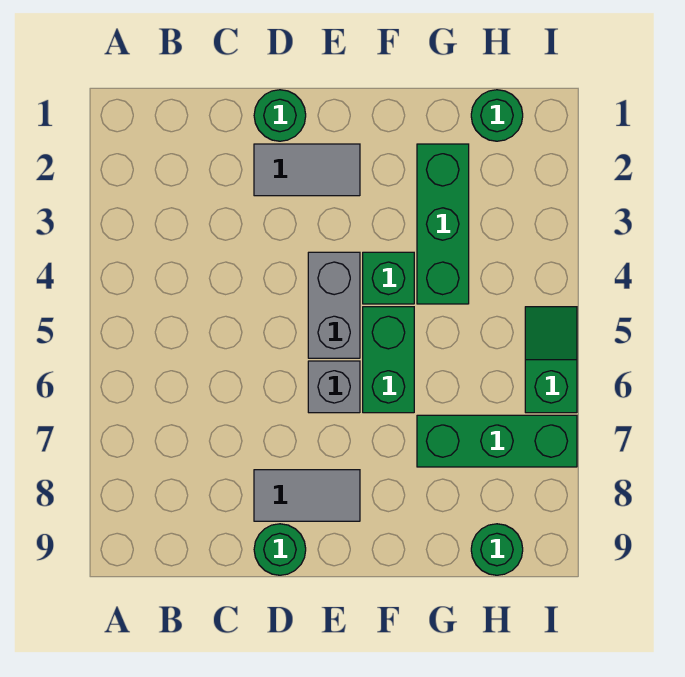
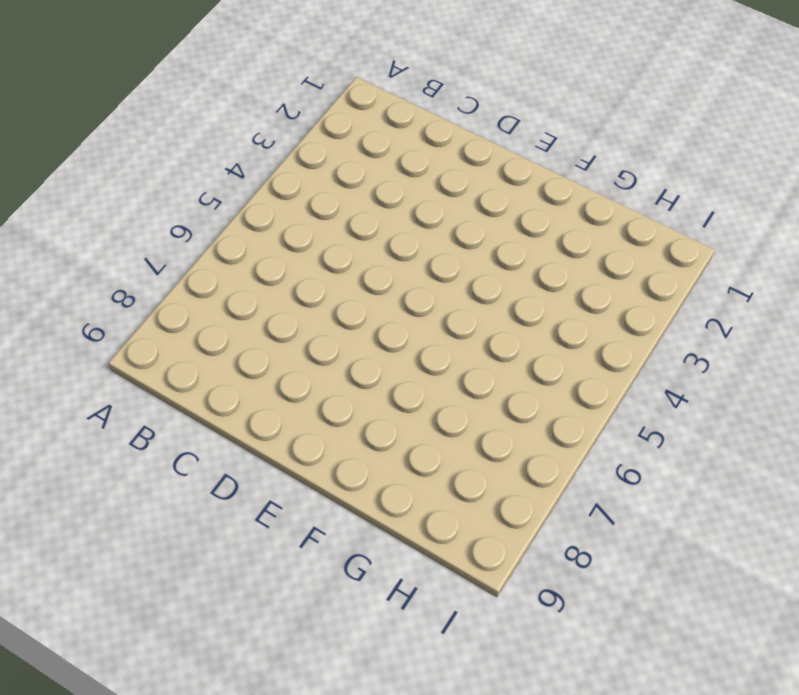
none -> green 1x1 round brick [254,90,306,141]
none -> grey 1x2 tile [254,144,360,196]
none -> grey 1x2 tile [254,470,360,521]

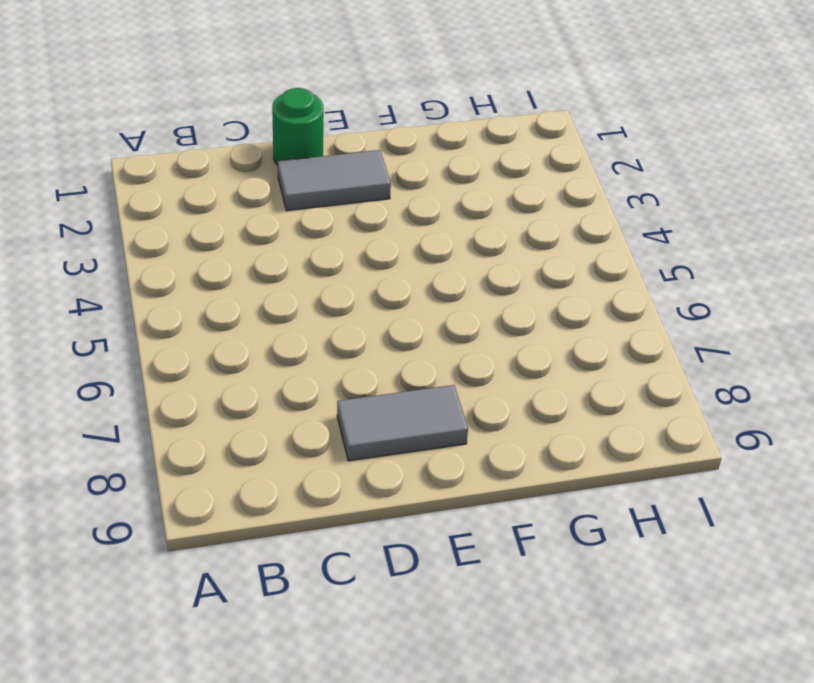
none -> green 1x1 round brick [254,524,306,575]
none -> grey 1x2 brick [308,252,360,358]
none -> grey 1x1 brick [308,361,360,413]

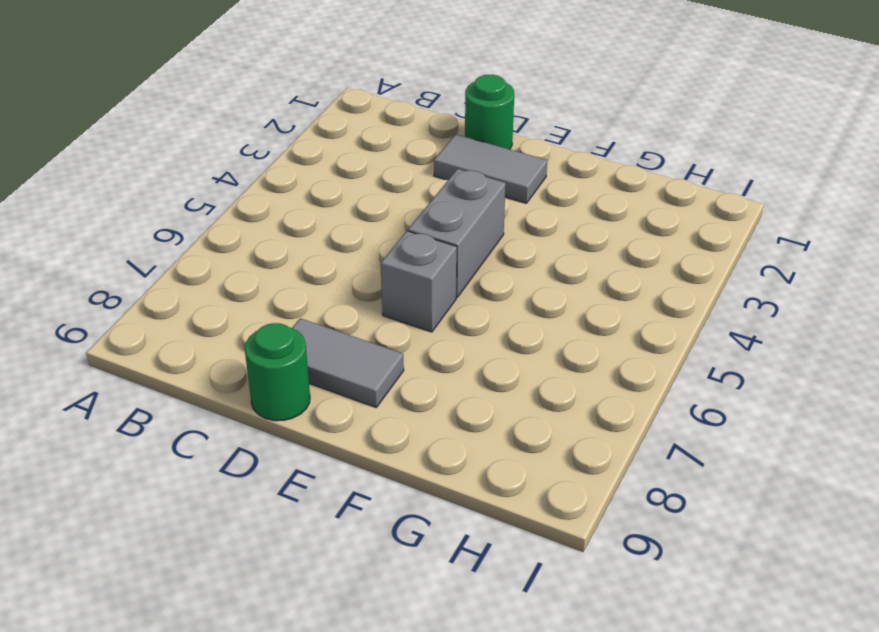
none -> green 1x1 brick [363,252,414,304]
none -> green 1x2 brick [363,307,414,413]
none -> green 1x3 brick [417,144,469,304]

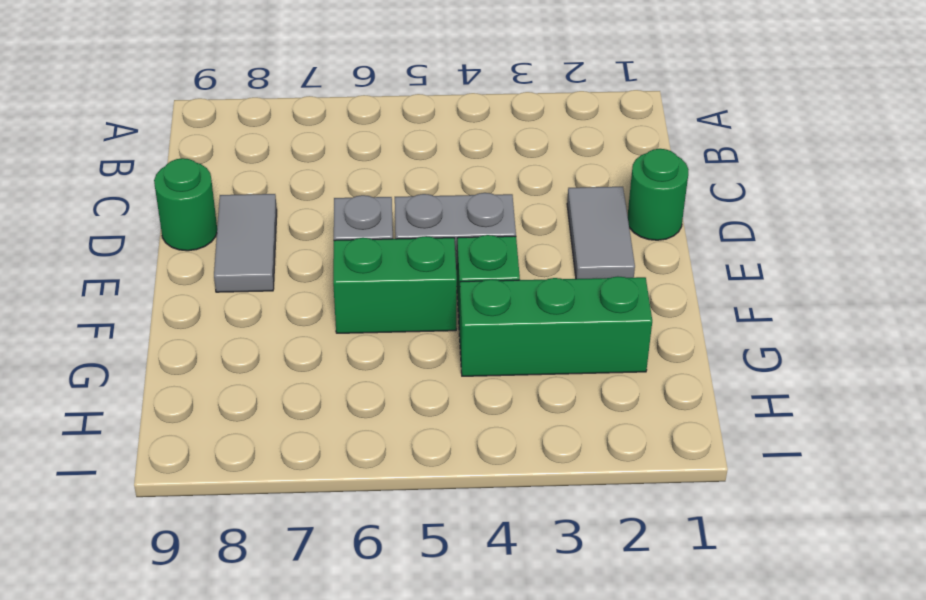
none -> green 1x3 brick [417,415,577,467]
none -> green 1x1 round brick [471,90,523,141]
none -> green 1x1 round brick [471,524,523,575]

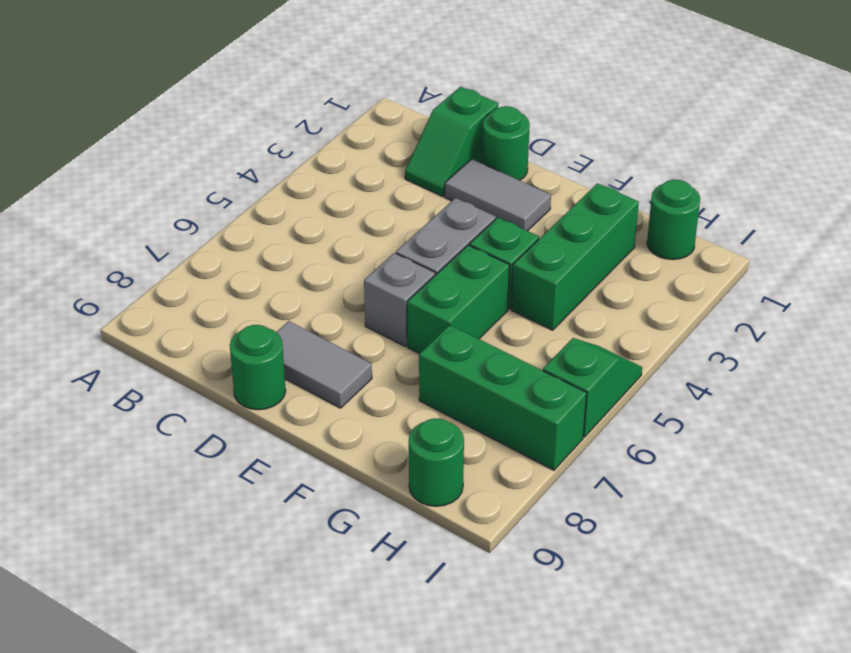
green 1x2 slope [405,87,498,196] -> none

